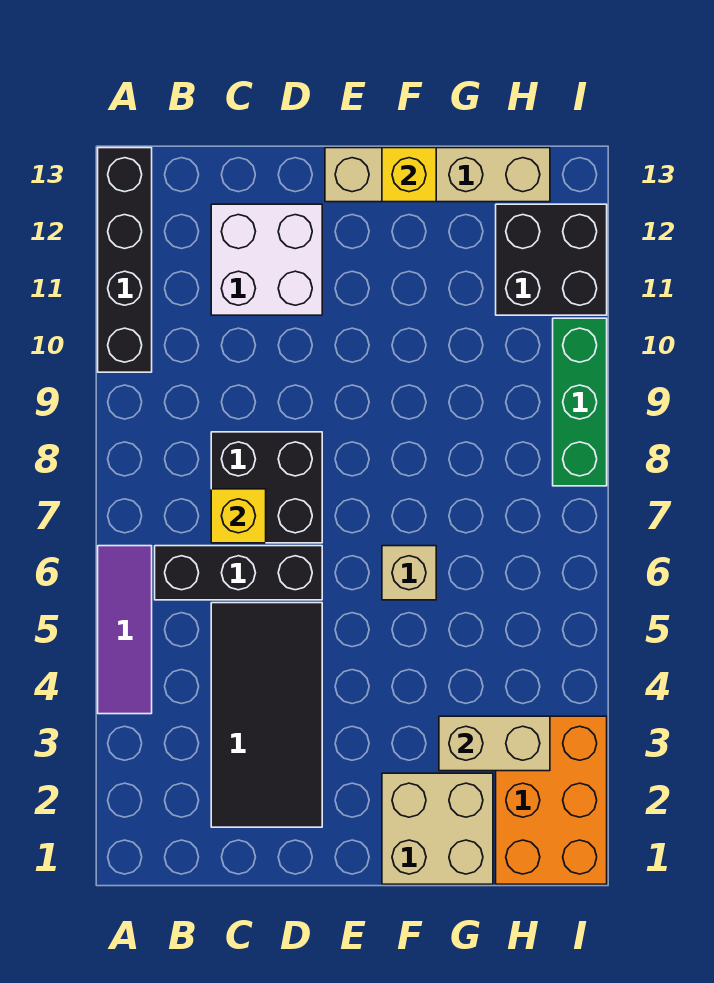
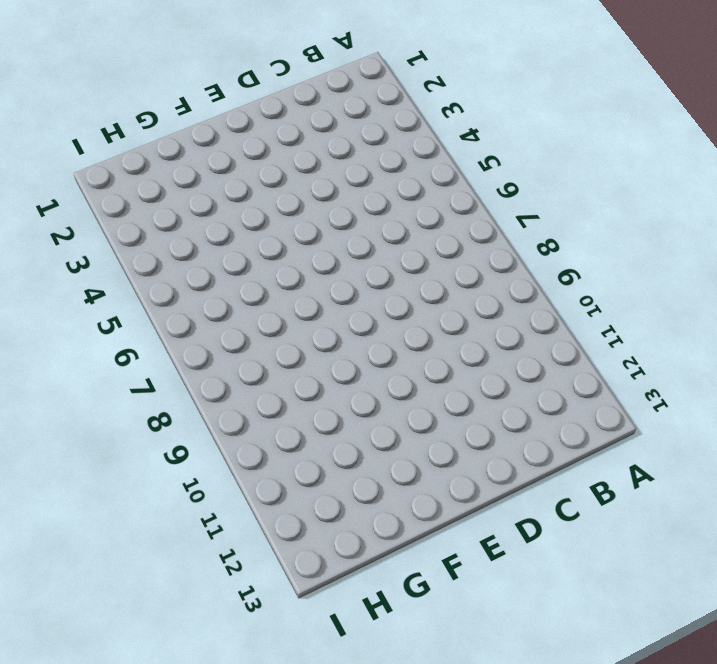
none -> purple 1x3 tile [98,546,152,714]
none -> black 1x4 brick [98,148,152,372]
none -> black 1x3 brick [155,546,322,600]

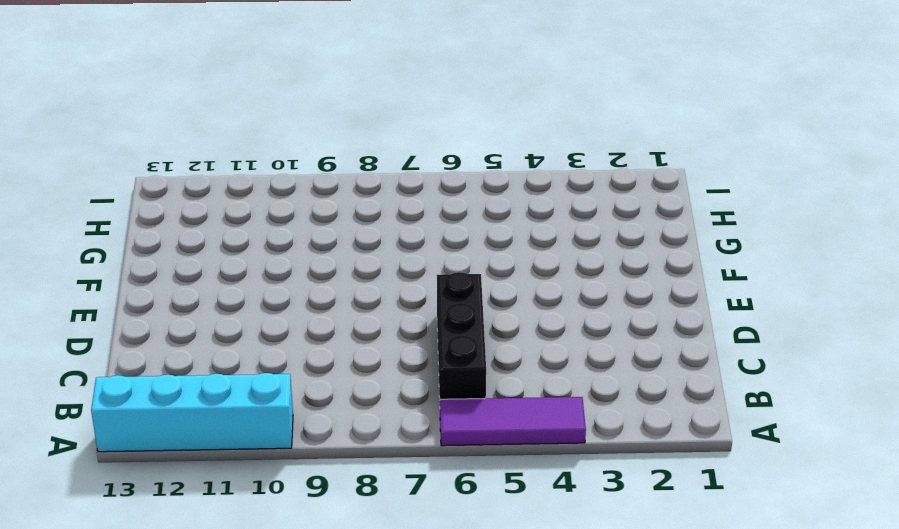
cyan 1x4 brick [91,373,293,452] -> black 1x4 brick [98,148,152,372]
none -> black 2x4 tile [211,603,322,827]
none -> black 2x2 brick [211,432,322,543]
none -> white 2x2 brick [211,204,322,315]

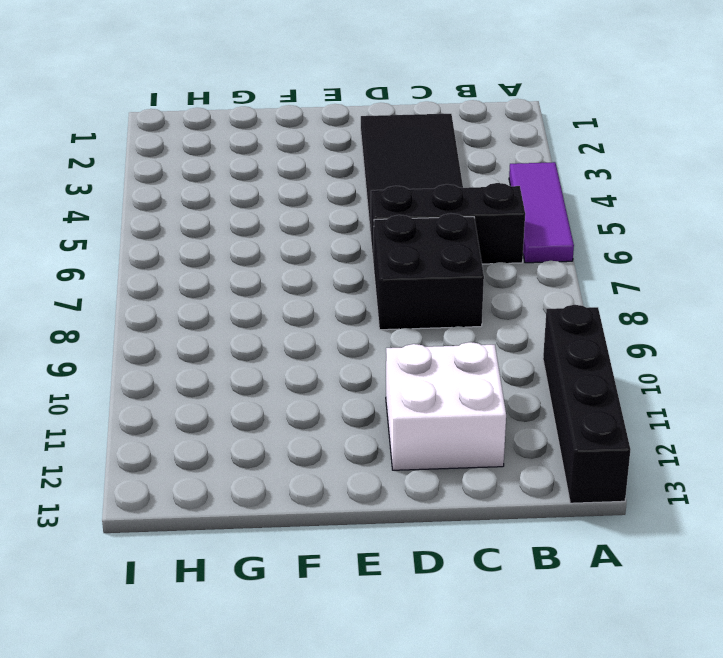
none -> tan 1x4 brick [325,148,550,202]
none -> tan 2x2 brick [382,773,493,884]
none -> tan 1x1 brick [382,546,436,600]

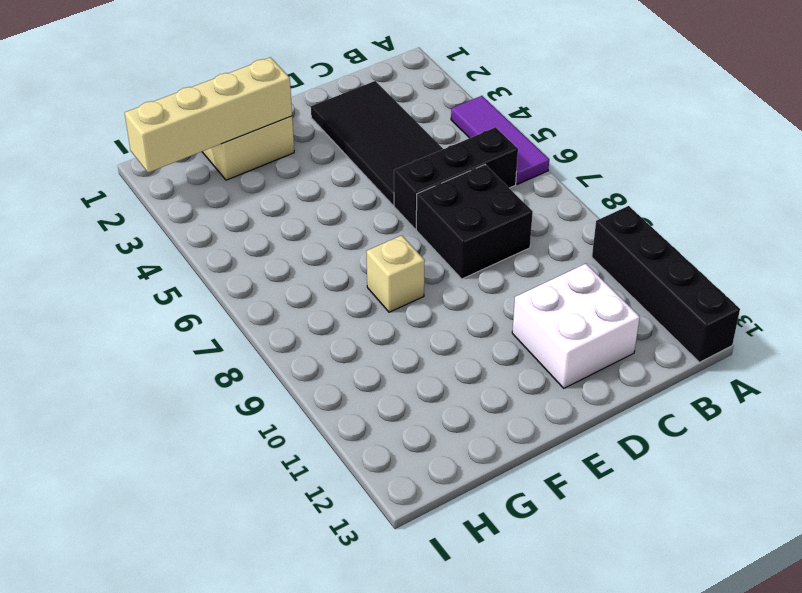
tan 1x4 brick [125,57,292,173] -> tan 1x4 brick moved to [325,148,550,202]
tan 1x1 brick [367,235,425,312] -> tan 1x1 brick moved to [382,546,436,600]
none -> orange 2x3 brick [496,716,607,884]
none -> black 2x2 brick [496,204,607,315]
none -> green 1x3 brick [553,318,607,486]

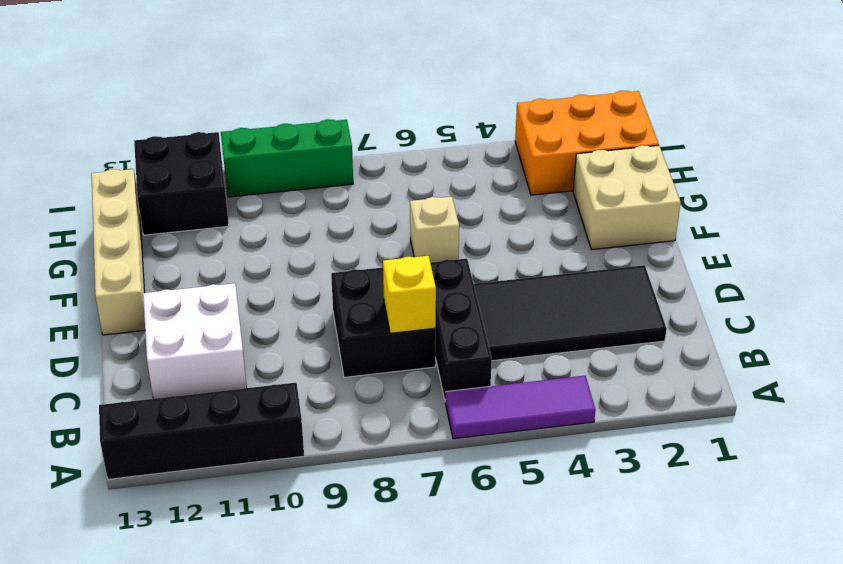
none -> yellow 1x1 brick [382,148,436,202]
none -> tan 1x2 brick [439,716,550,771]

